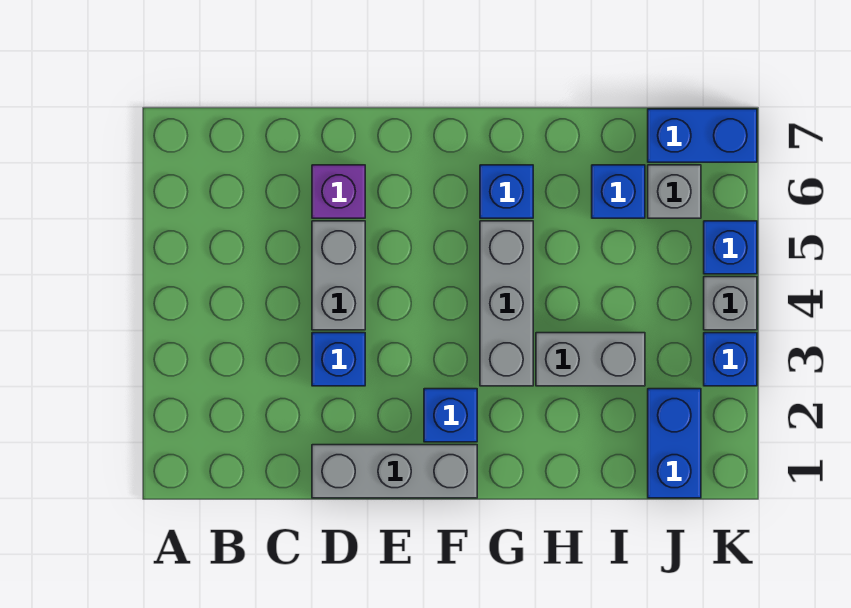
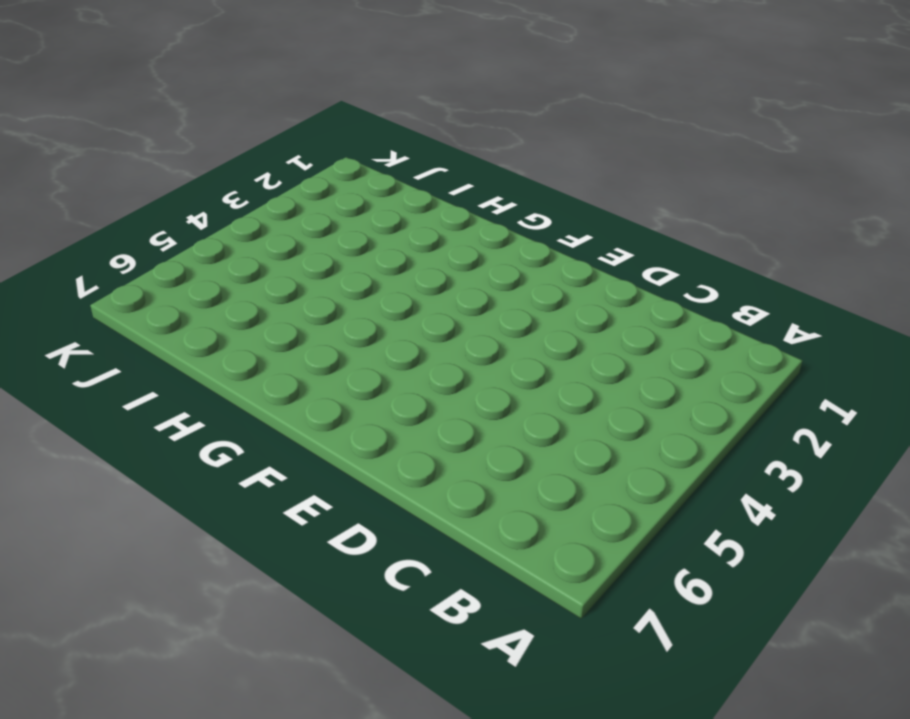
none -> grey 1x3 brick [312,445,477,498]
none -> blue 1x1 brick [312,333,365,386]
none -> grey 1x2 brick [312,221,365,330]

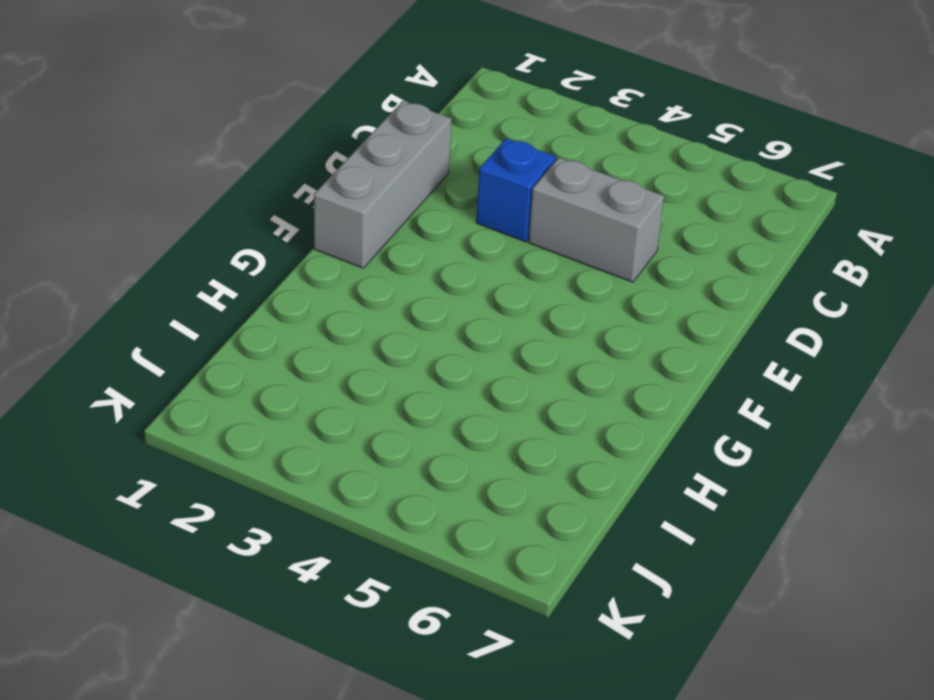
none -> purple 1x1 brick [312,165,365,218]
none -> blue 1x1 brick [424,389,477,442]
none -> grey 1x3 brick [480,221,533,386]

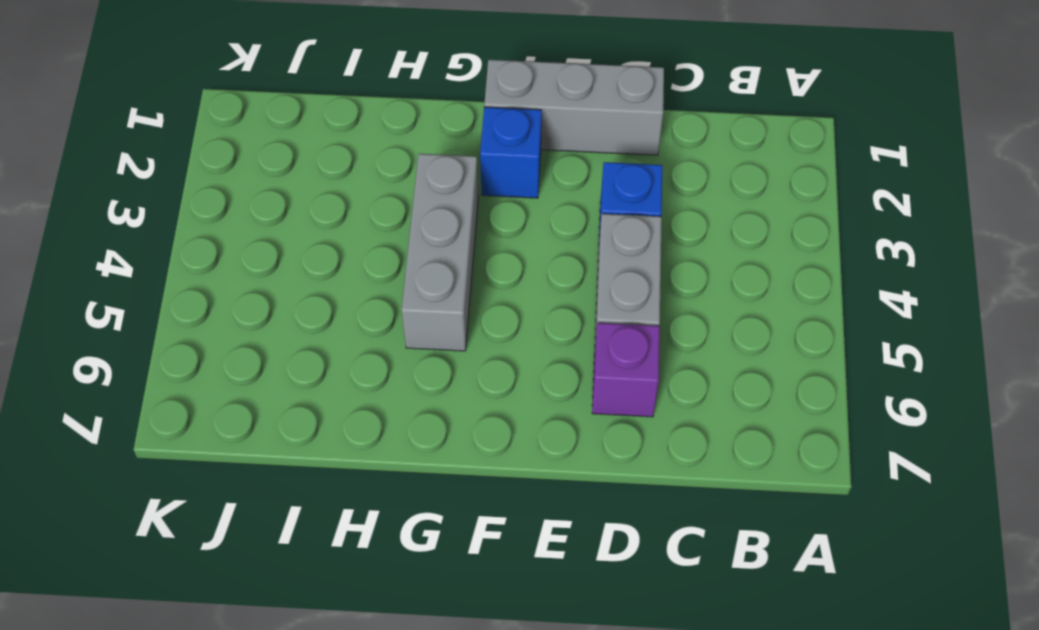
none -> blue 1x1 brick [480,165,533,218]
none -> grey 1x2 brick [536,333,645,386]
none -> blue 1x1 brick [592,165,645,218]

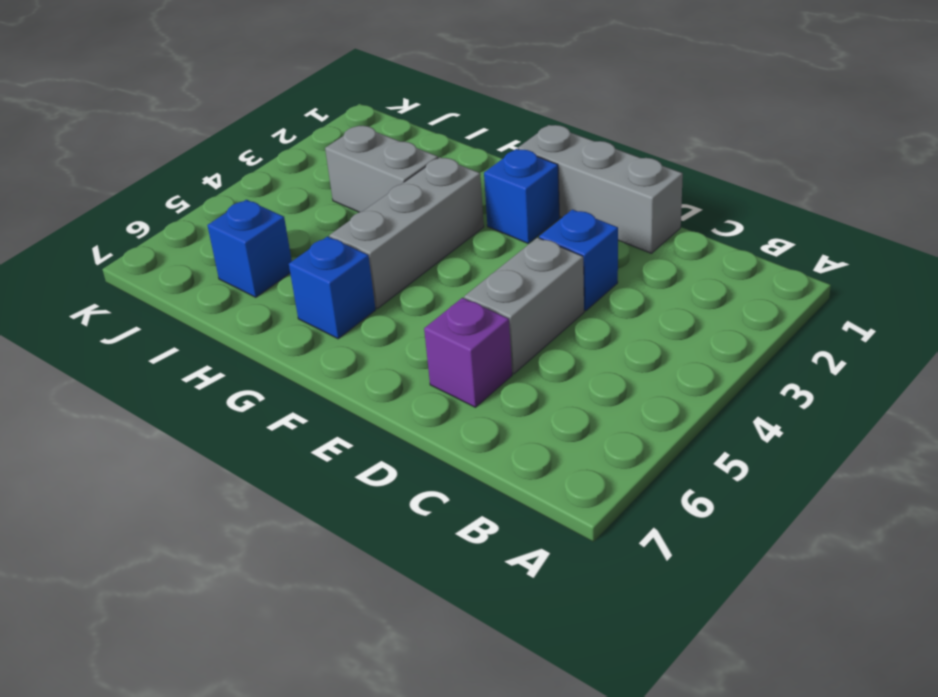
none -> blue 1x2 brick [648,389,701,498]
none -> grey 1x1 brick [648,165,701,218]
none -> blue 1x2 brick [648,109,757,162]

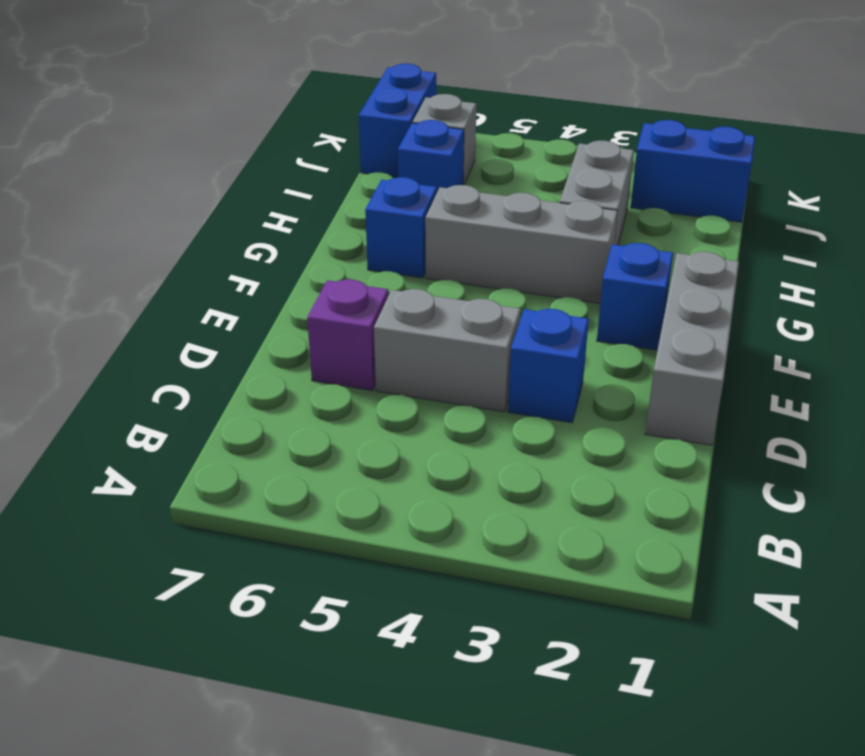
none -> blue 1x1 brick [704,333,757,386]
none -> grey 1x1 brick [704,277,757,330]
none -> blue 1x1 brick [704,221,757,274]

